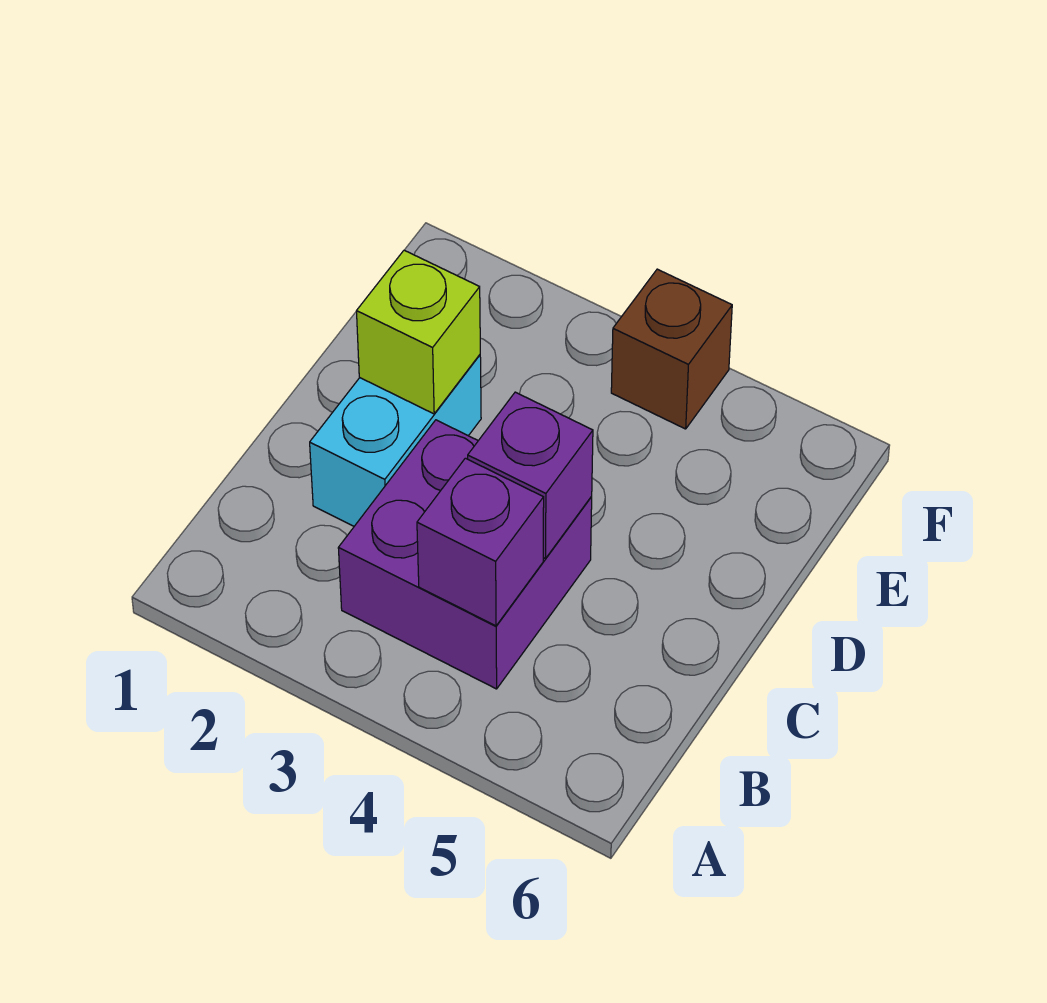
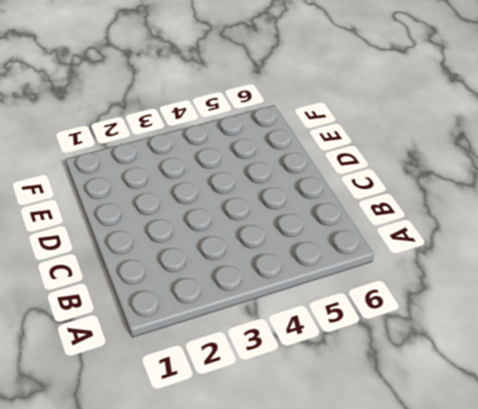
none -> purple 2x2 brick [338,420,592,689]
none -> cyan 1x2 brick [310,355,481,526]

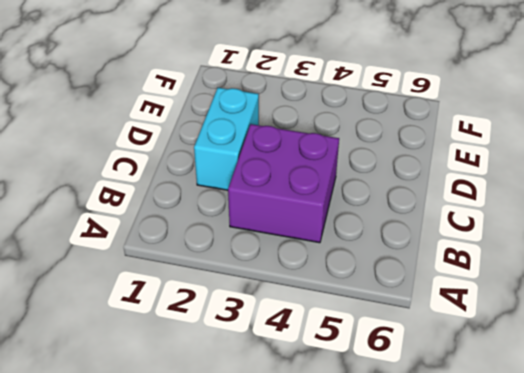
none -> brown 1x1 brick [611,269,732,429]
none -> purple 1x1 brick [417,458,544,626]

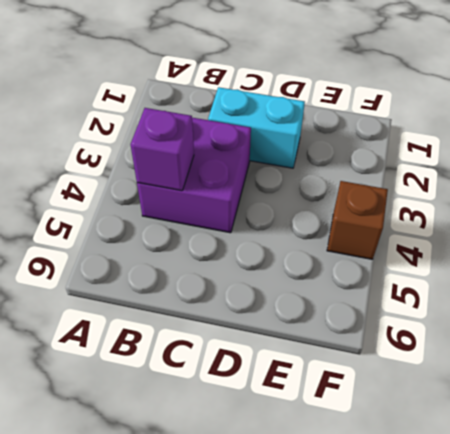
none -> purple 1x1 brick [468,392,593,559]
none -> lime 1x1 brick [357,250,480,414]

